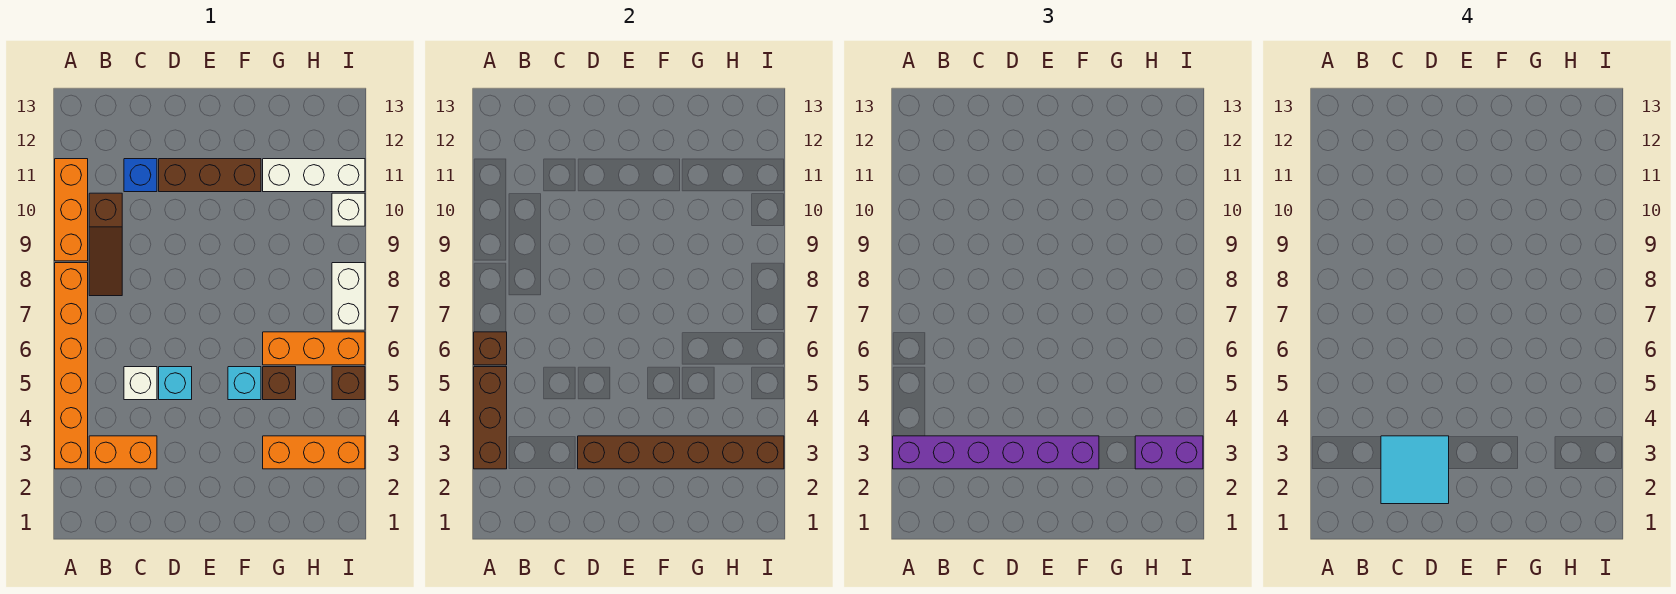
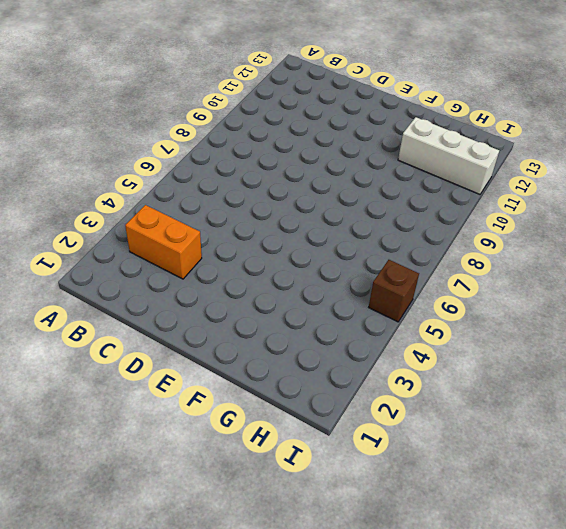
none -> orange 1x6 brick [55,263,88,469]
none -> orange 1x3 brick [55,159,88,261]
none -> brown 1x3 slope [89,193,122,296]

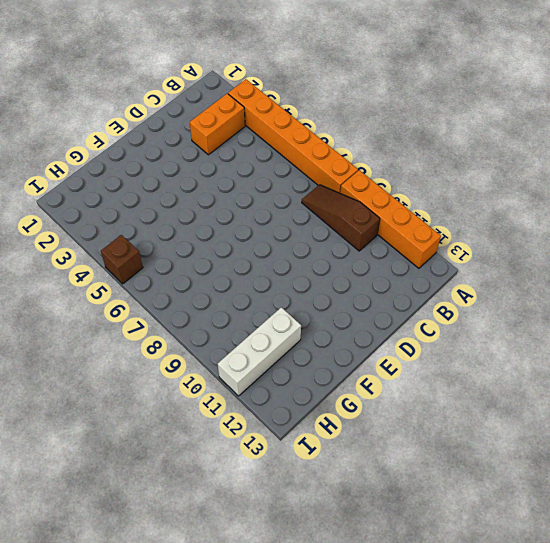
orange 1x4 brick [340,170,441,268] -> orange 1x3 brick [55,159,88,261]
none -> white 1x1 brick [124,367,157,400]
none -> blue 1x1 brick [124,159,157,192]
none -> cyan 1x1 brick [159,367,192,400]

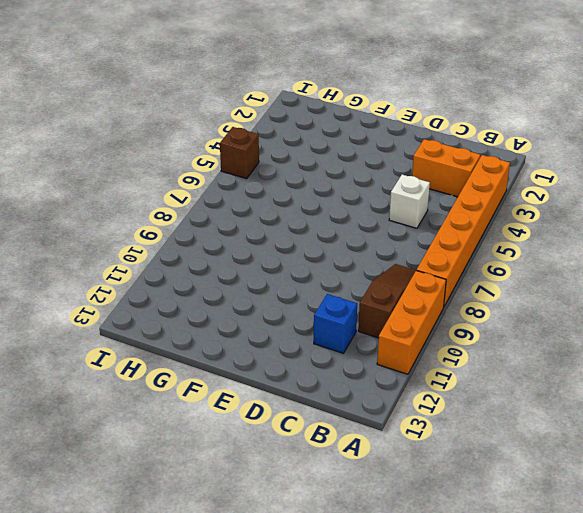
none -> cyan 1x1 brick [159,367,192,400]
none -> brown 1x3 brick [159,159,261,192]
none -> cyan 1x1 brick [228,367,261,400]

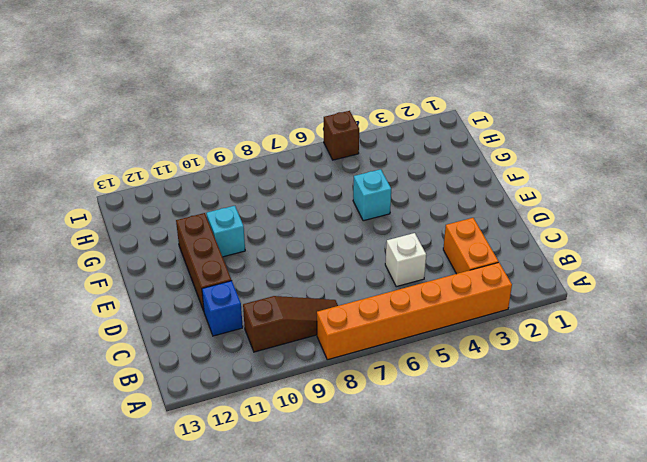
cyan 1x1 brick [206,206,245,257] -> cyan 1x1 brick moved to [159,367,192,400]
none -> orange 1x3 brick [55,159,88,261]
none -> orange 1x3 brick [263,436,365,469]
none -> brown 1x1 brick [263,367,296,400]

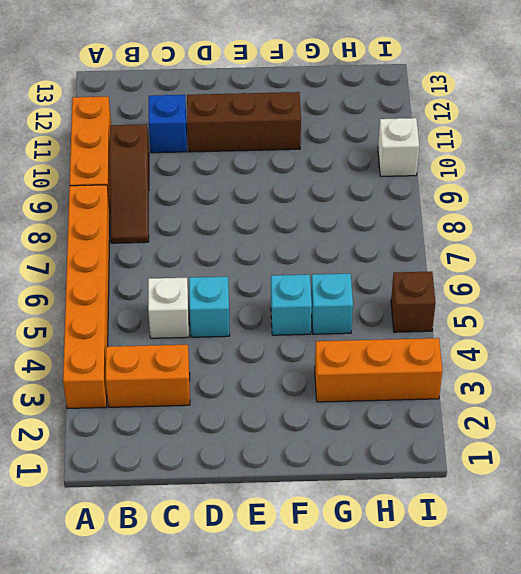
cyan 1x1 brick [311,274,353,334] -> brown 1x1 brick [263,367,296,400]
none -> orange 1x3 brick [263,332,365,365]
none -> white 1x3 brick [263,159,365,192]
none -> white 1x2 brick [332,263,365,330]

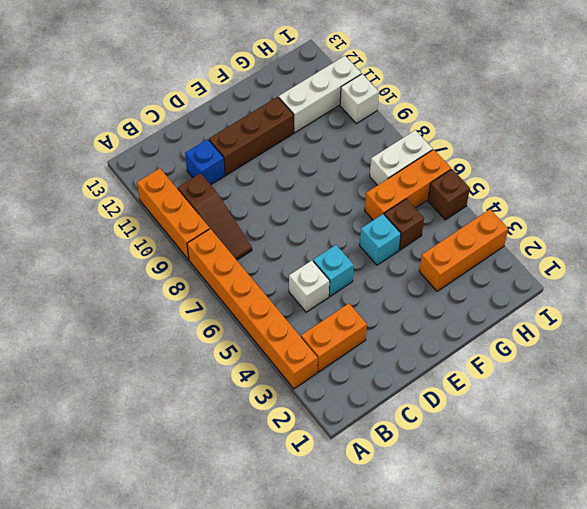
white 1x2 brick [370,130,433,185] -> white 1x2 brick turned to [332,263,365,330]
none -> brown 1x3 brick [474,367,507,469]
none -> brown 1x1 brick [474,332,507,365]
none -> brown 1x6 brick [578,436,784,469]

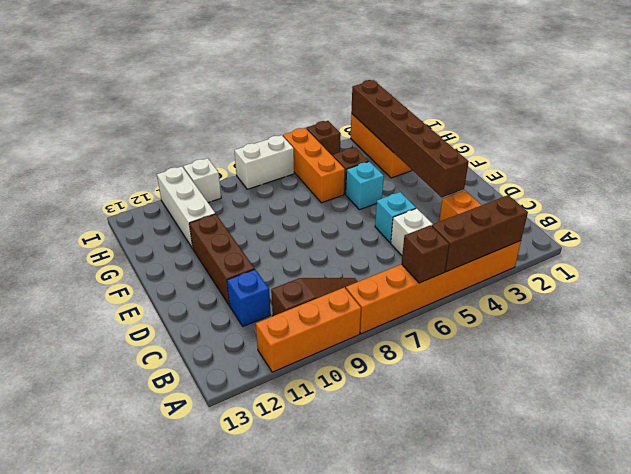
none -> purple 1x6 brick [893,436,1099,469]
none -> purple 1x2 brick [1135,436,1203,469]
none -> cyan 2x2 tile [1381,436,1449,504]

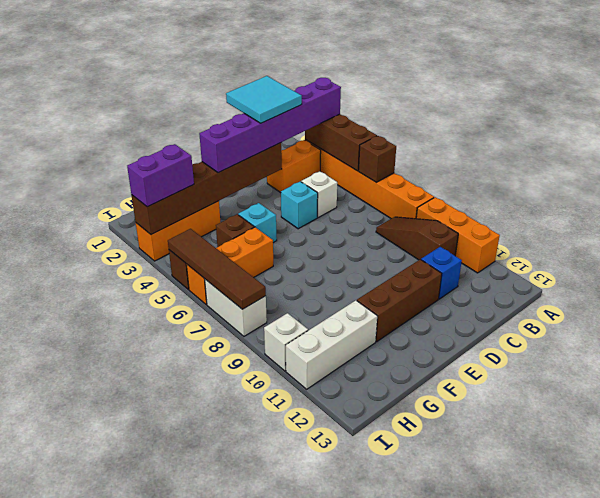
brown 1x4 tile [168,229,266,309] -> none

